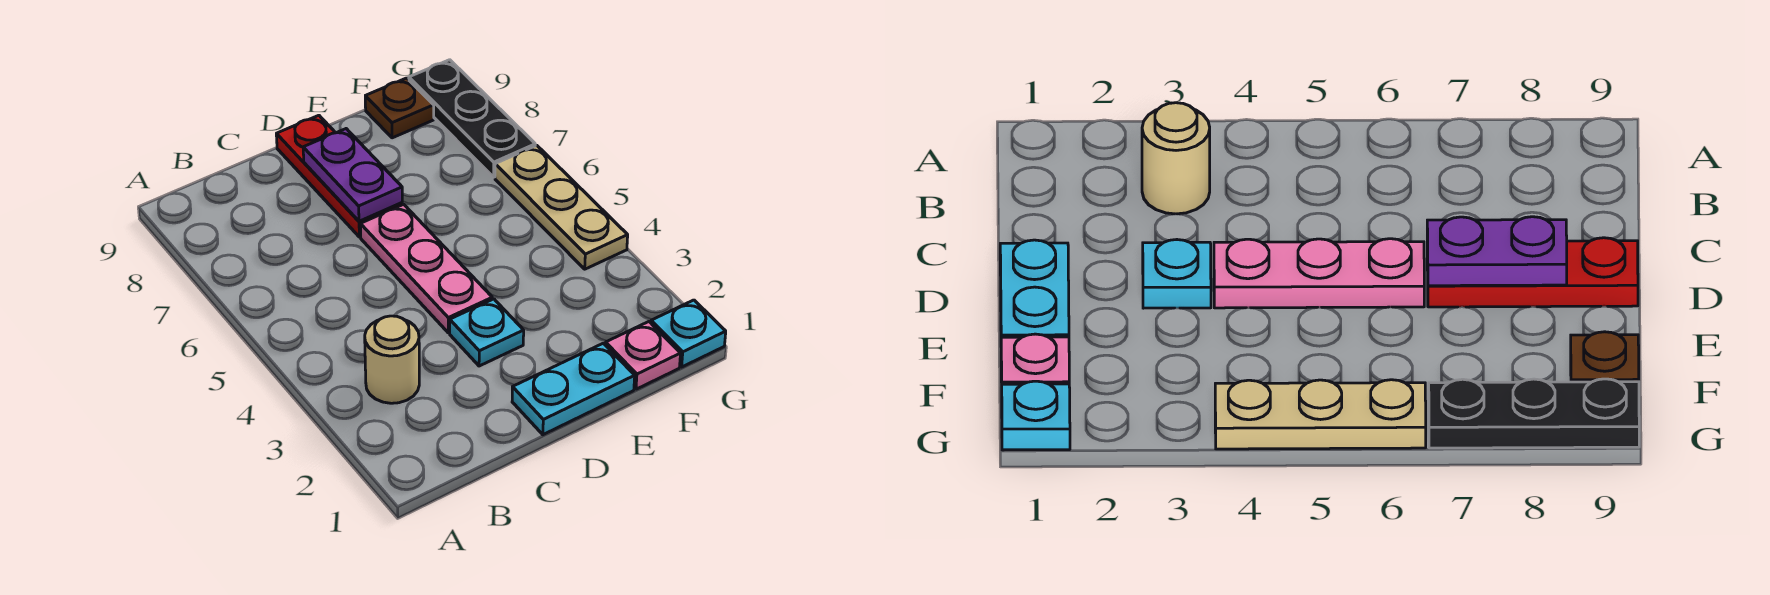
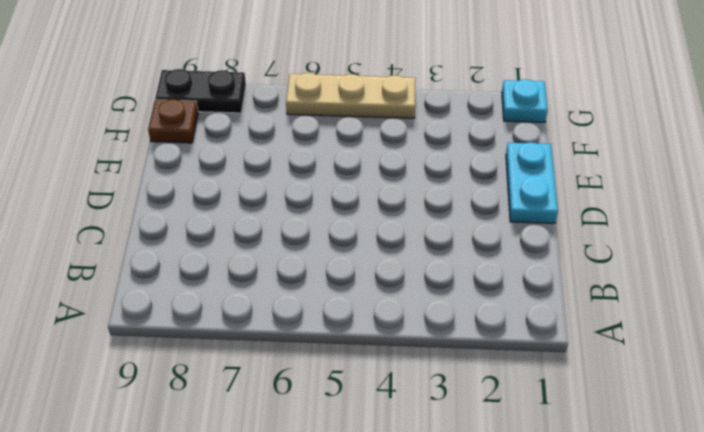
black 1x2 plate [155,69,246,113] -> black 1x3 plate [409,60,535,177]
none -> tan 1x1 round brick [365,316,419,403]
none -> cyan 1x1 plate [450,299,524,366]

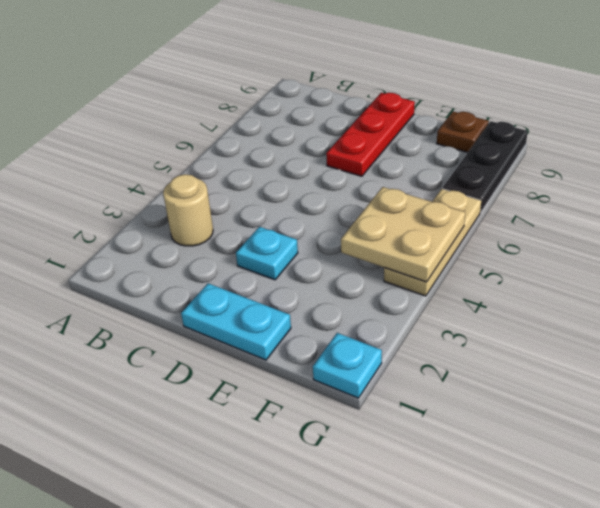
tan 2x2 plate [341,187,465,282] -> none
none -> pink 1x3 plate [360,204,492,333]
none -> pink 1x1 plate [605,322,681,389]

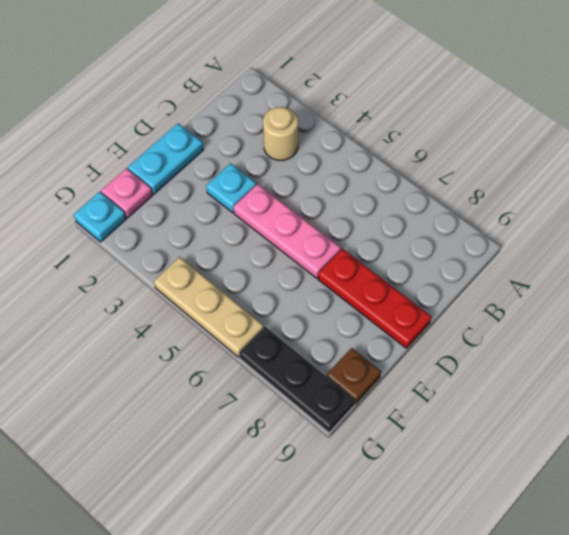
none -> purple 1x2 plate [303,129,402,221]

